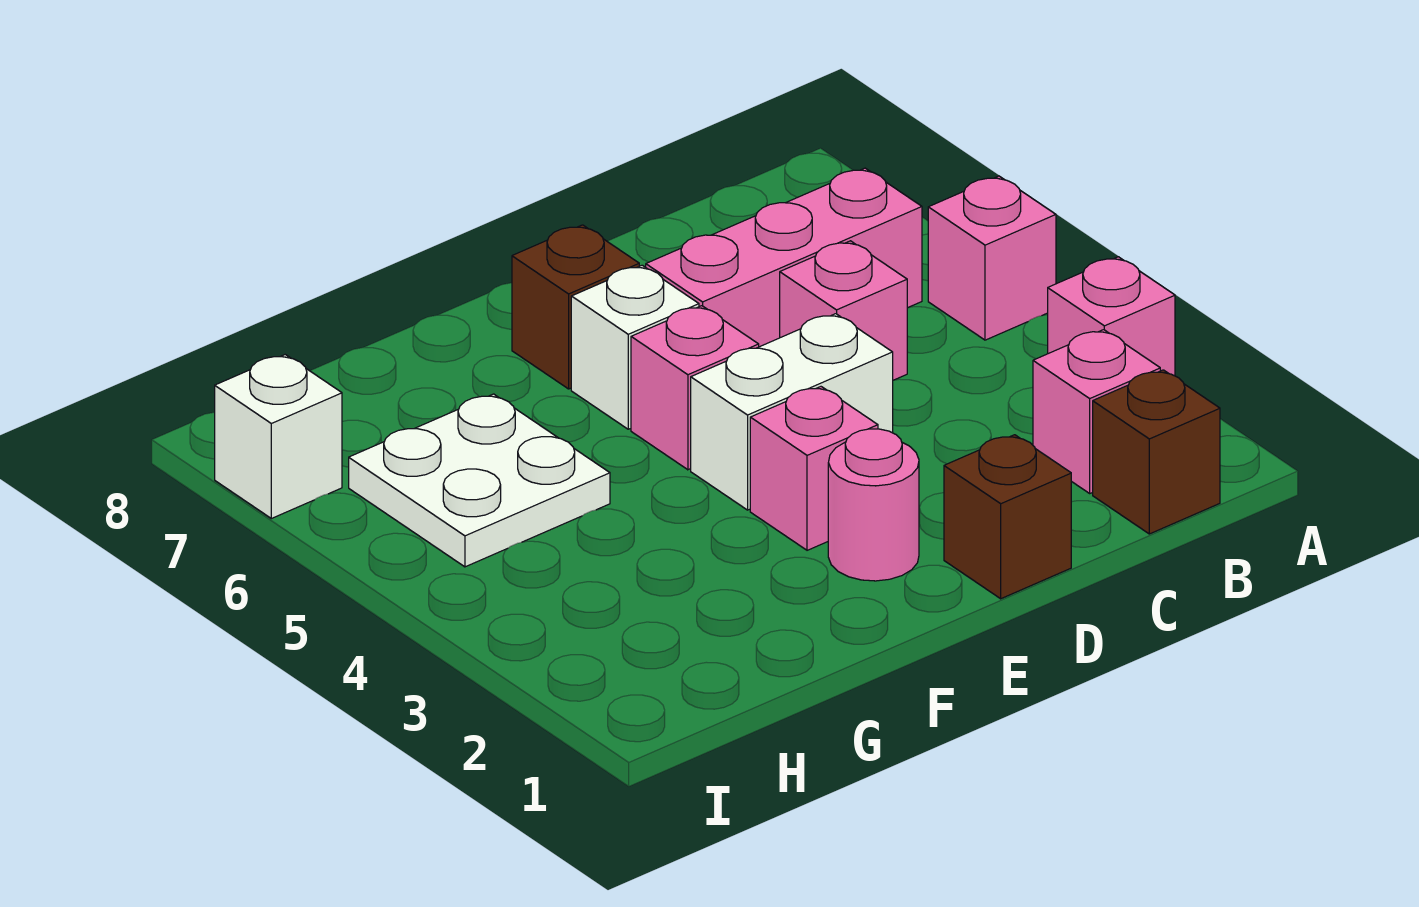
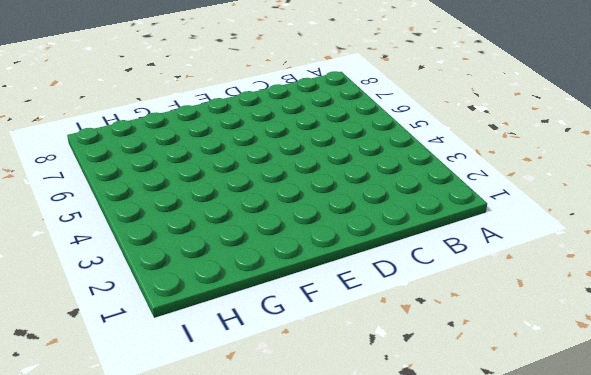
none -> pink 1x1 brick [1048,257,1175,376]
none -> pink 1x1 brick [928,176,1056,340]
none -> brown 1x1 brick [1093,370,1220,534]

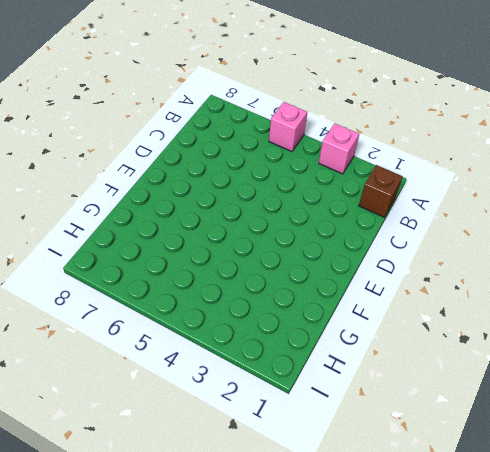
none -> pink 1x1 brick [1033,330,1160,493]
none -> pink 1x3 brick [646,168,922,347]
none -> pink 1x1 brick [780,241,907,380]

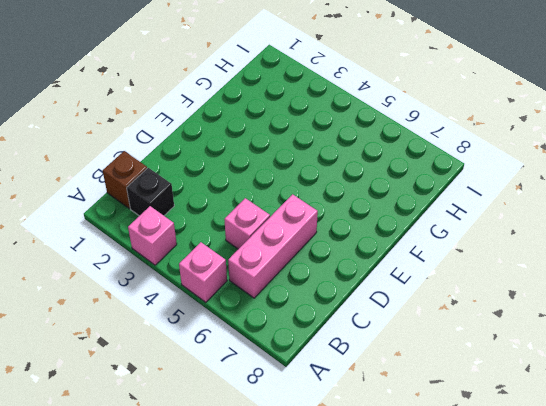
black 1x1 brick [127,168,174,216] -> pink 1x1 brick [1033,330,1160,493]
none -> brown 1x1 brick [944,435,1071,599]
none -> white 1x2 brick [691,314,893,510]
none -> pink 1x1 round brick [828,429,919,581]

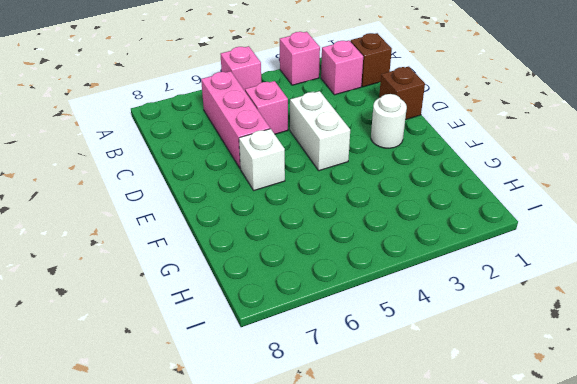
white 1x1 round brick [371,94,407,148] -> pink 1x1 round brick [828,429,919,581]
none -> pink 1x1 brick [750,387,878,550]
none -> pink 1x1 brick [631,306,759,470]
none -> brown 1x1 brick [512,225,639,389]

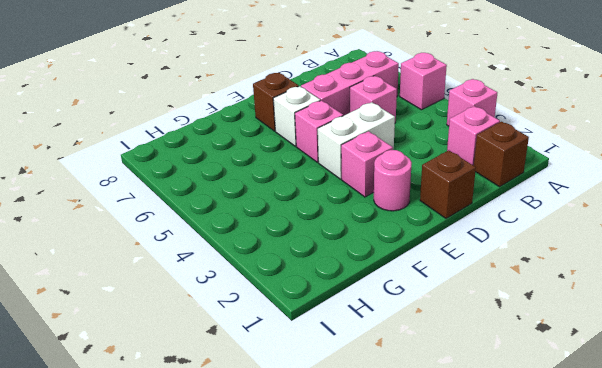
none -> white 2x2 plate [349,394,610,567]
none -> white 1x1 brick [215,355,342,518]

